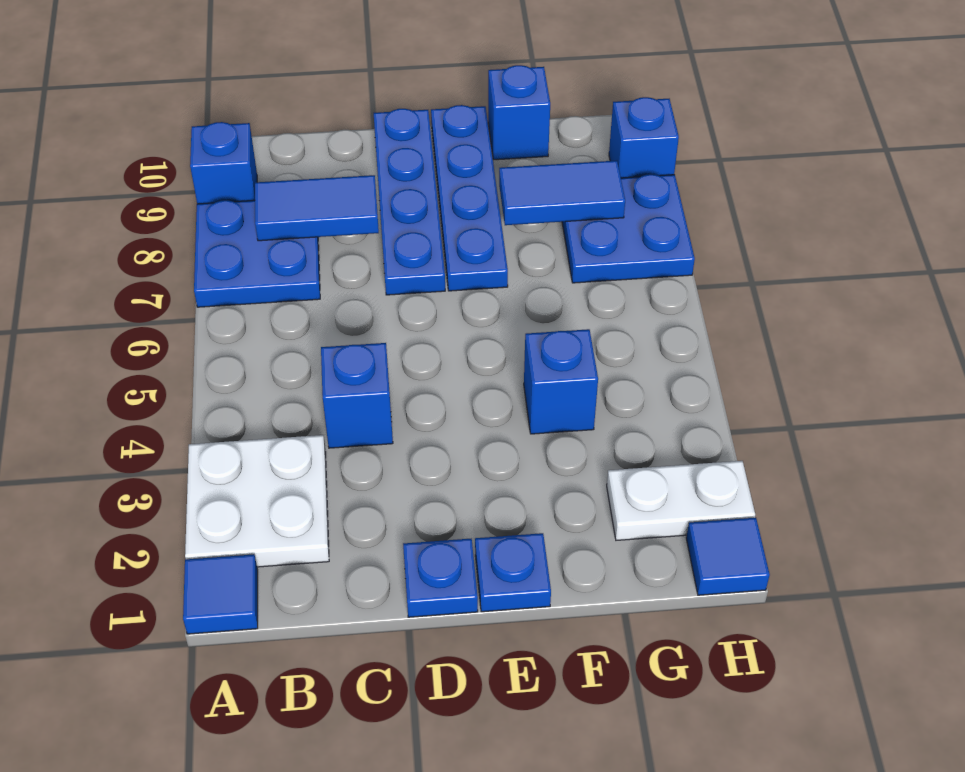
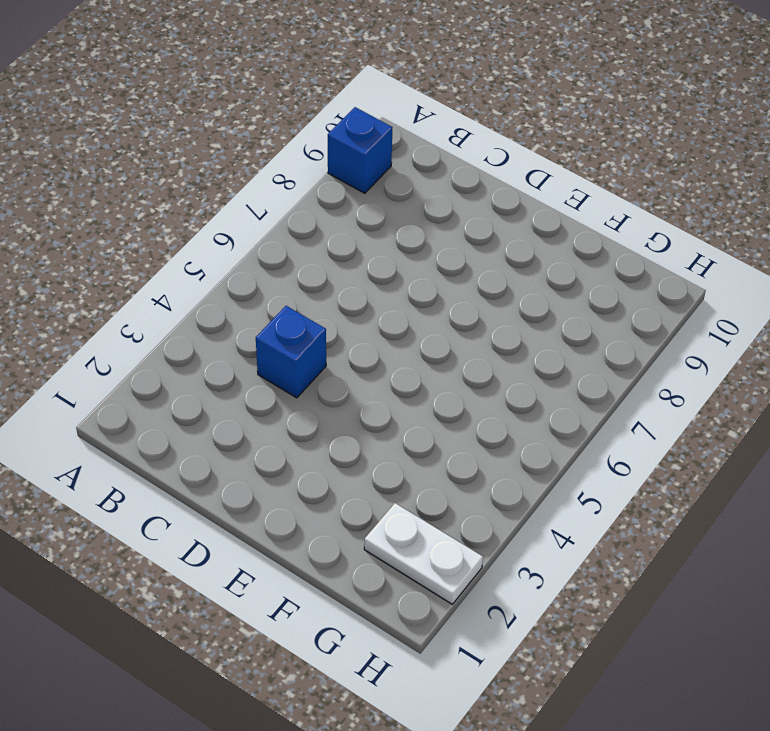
none -> blue 1x1 tile [183,554,258,634]
none -> white 2x2 plate [185,435,329,567]
none -> blue 2x2 plate [194,200,320,307]

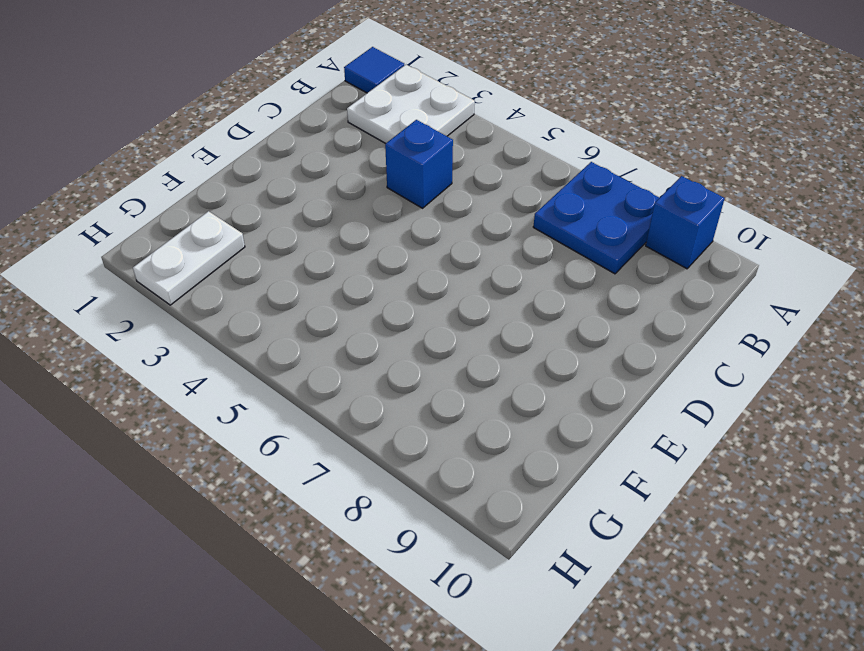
none -> blue 1x1 plate [403,539,478,617]
none -> blue 1x4 plate [374,109,445,295]
none -> blue 1x1 plate [475,533,551,612]

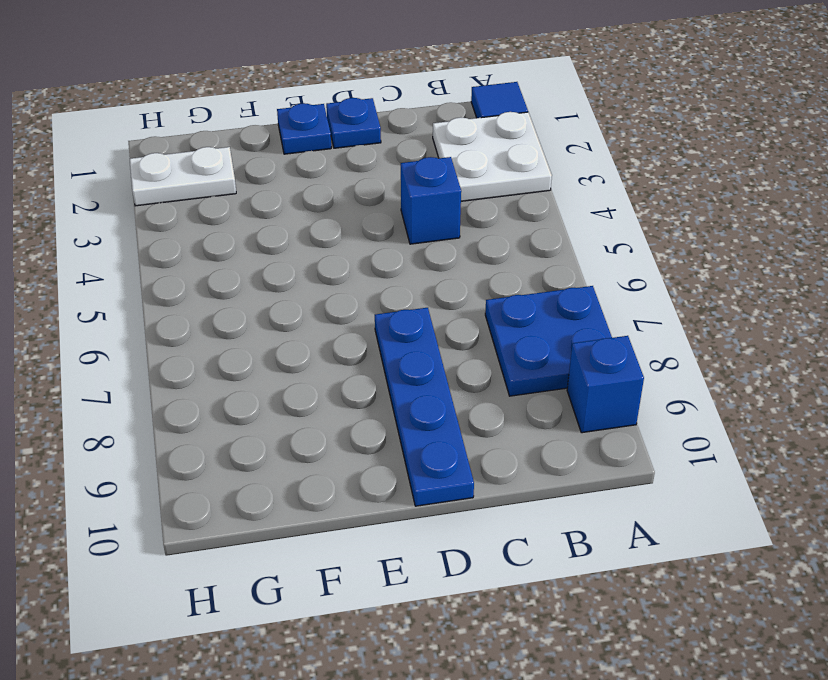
none -> blue 1x4 plate [431,105,508,291]
none -> blue 1x1 brick [524,329,598,434]
none -> blue 1x1 brick [488,65,550,160]

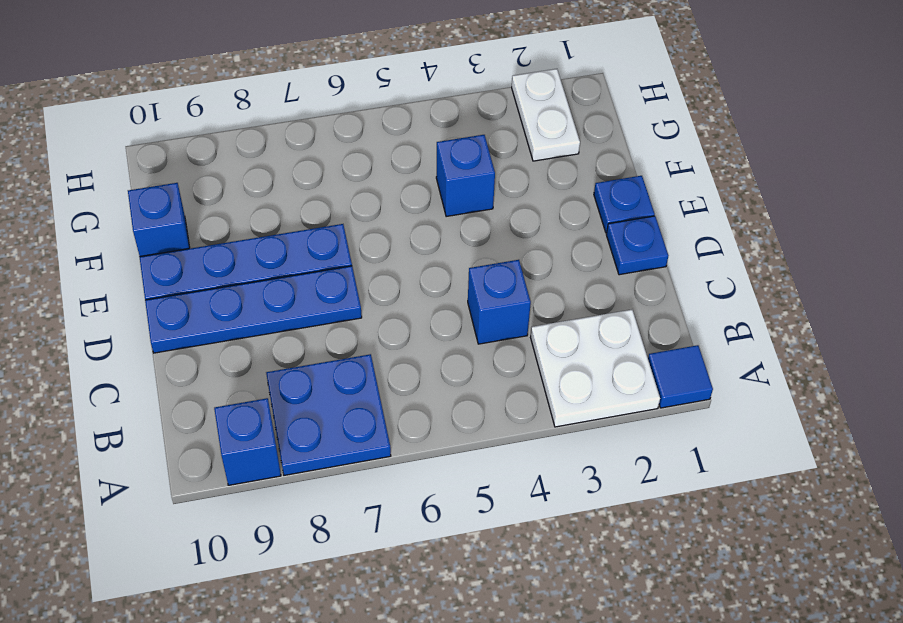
none -> blue 2x2 plate [562,174,695,283]
none -> blue 1x1 tile [686,518,770,595]
none -> blue 1x1 brick [609,97,679,178]

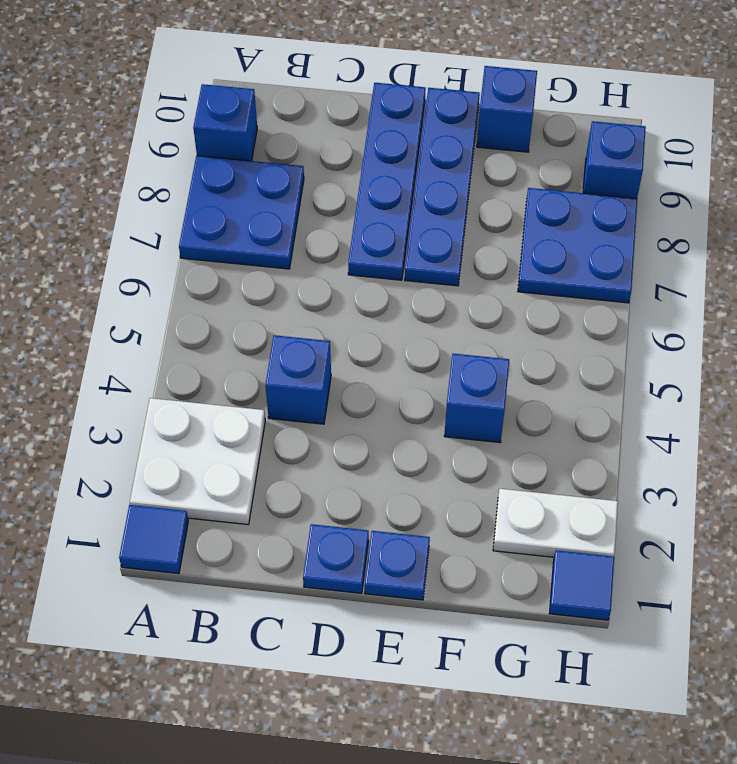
none -> blue 1x2 tile [255,175,379,241]
none -> blue 1x2 tile [499,161,625,225]

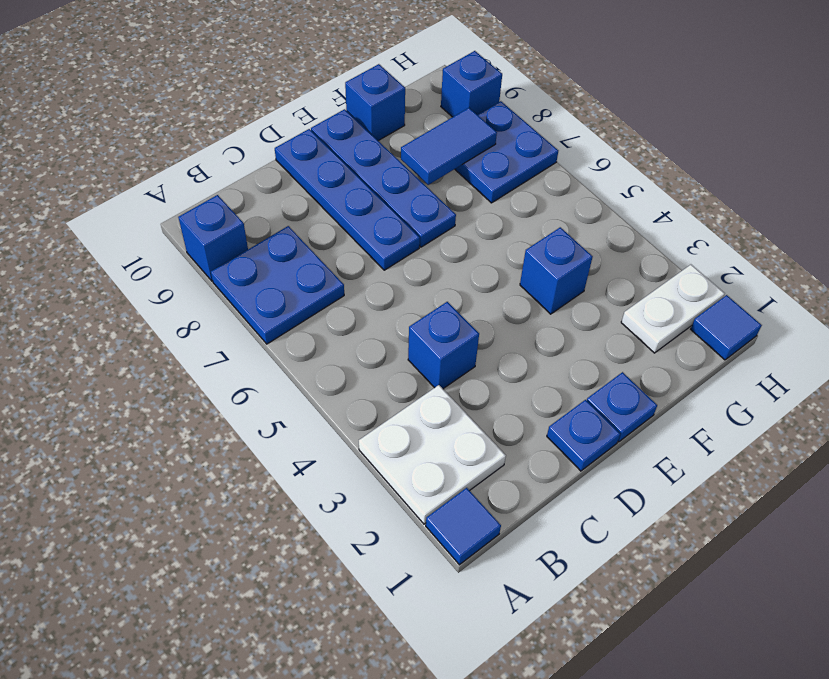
none -> blue 1x2 tile [255,175,379,241]

